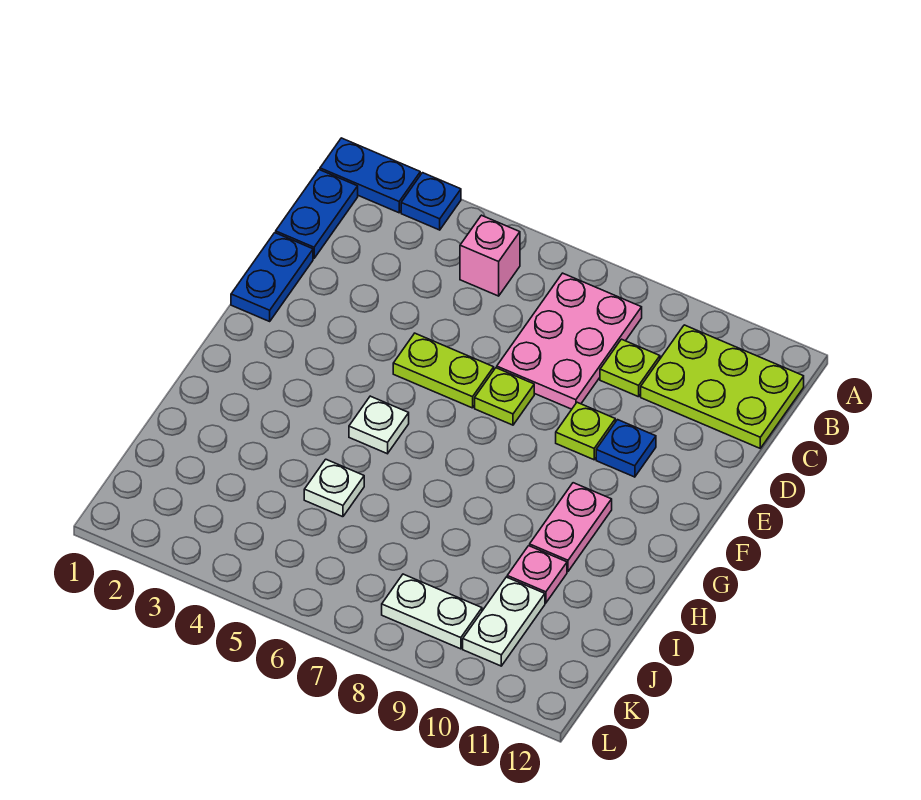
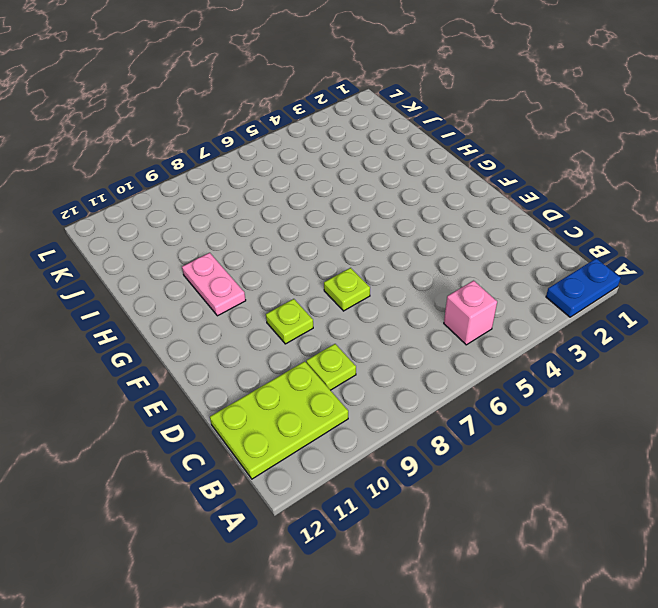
none -> blue 1x1 plate [401,173,461,230]
none -> blue 1x2 plate [276,170,358,258]
none -> pink 2x3 plate [497,273,642,409]

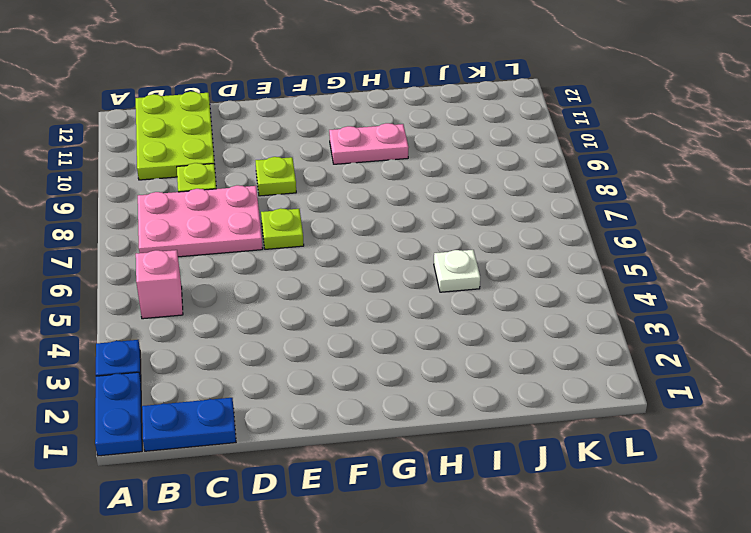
none -> blue 1x2 plate [231,233,313,321]
none -> lime 1x2 plate [393,333,494,408]
none -> blue 1x1 plate [596,420,656,477]

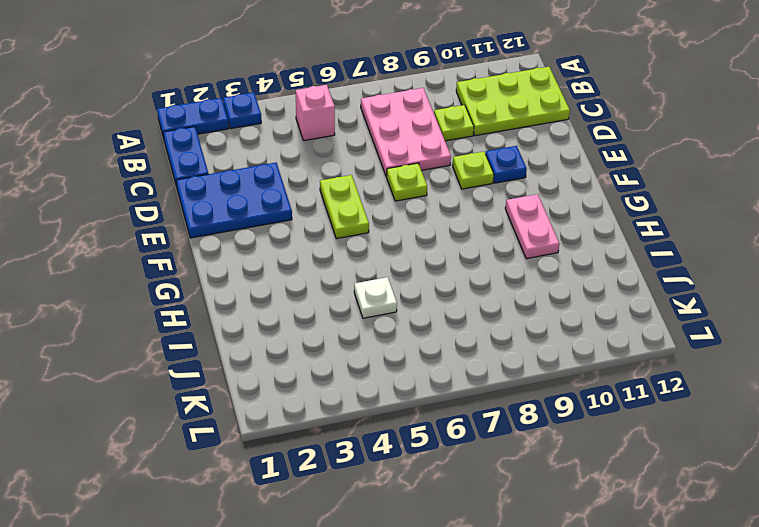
blue 2x3 plate [176,163,292,238] -> blue 1x2 plate [231,233,313,321]
lime 1x2 plate [320,175,369,239] -> lime 1x2 plate turned to [393,333,494,408]
none -> white 1x1 plate [349,396,409,454]
none -> pink 1x1 plate [507,546,567,603]
none -> white 1x2 plate [463,577,545,666]

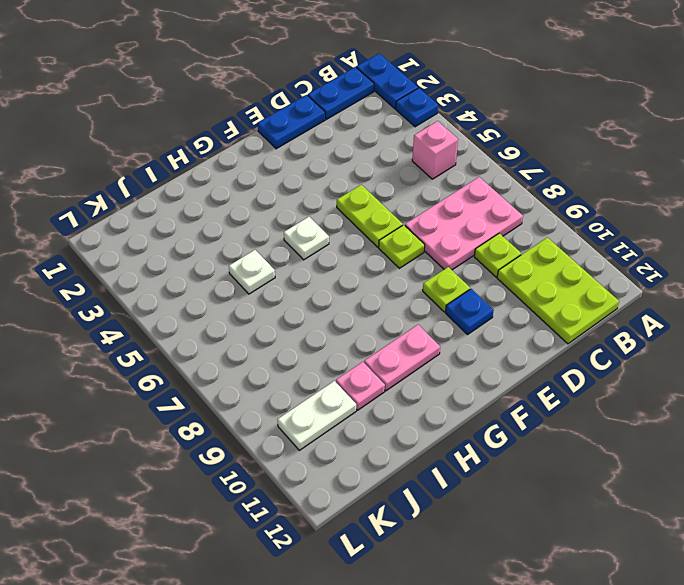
none -> white 1x2 plate [382,574,482,649]

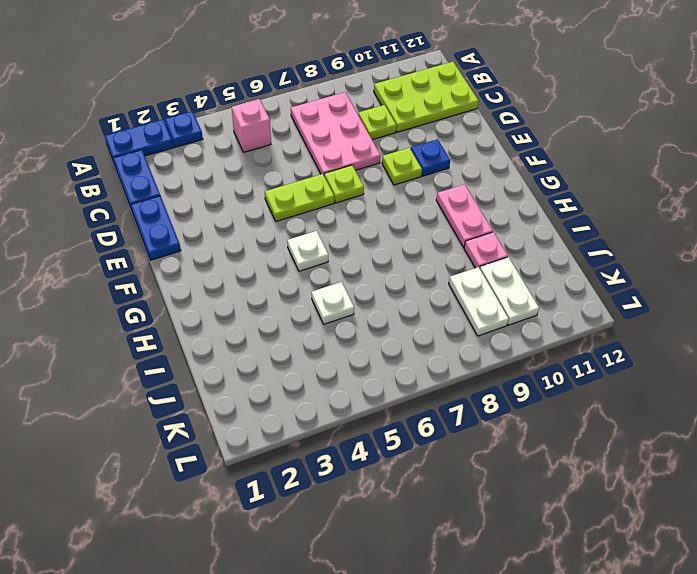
white 1x2 plate [449,267,509,336] -> white 1x2 plate turned to [382,574,482,649]

